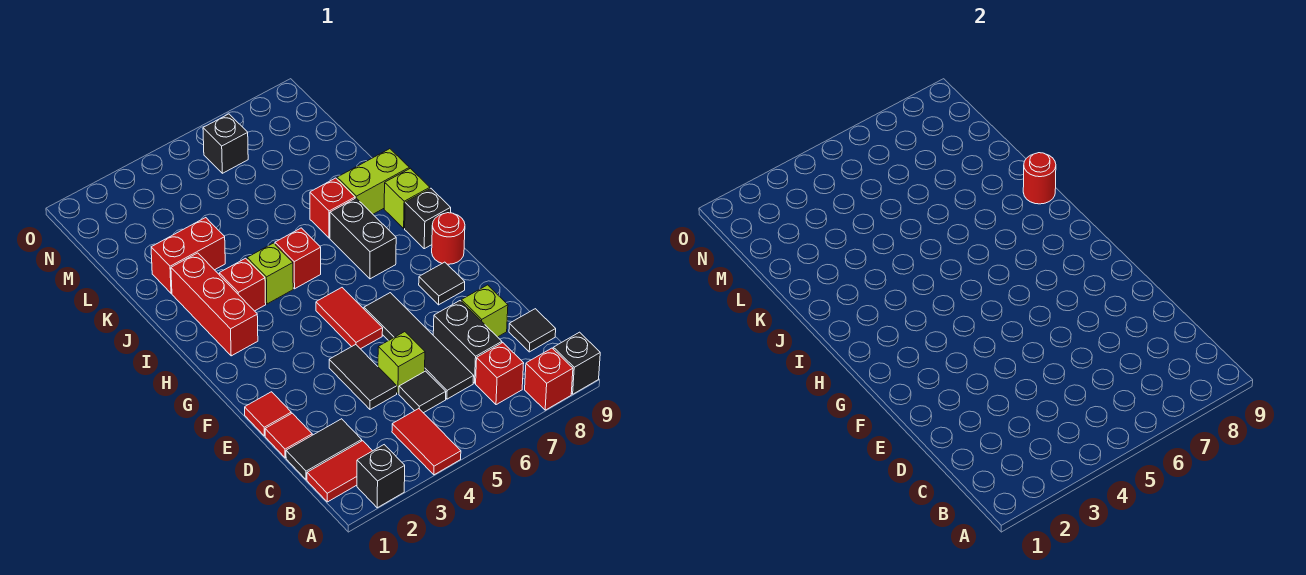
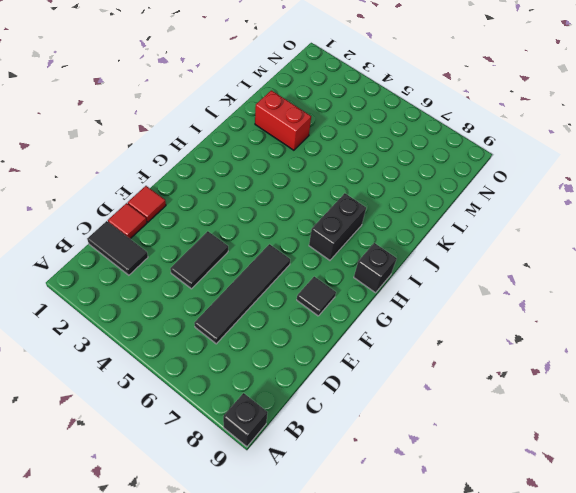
none -> black 1x1 brick [357,445,405,508]
none -> red 1x2 tile [392,409,461,475]
none -> red 1x1 brick [525,348,573,410]
none -> red 1x2 tile [307,441,372,502]

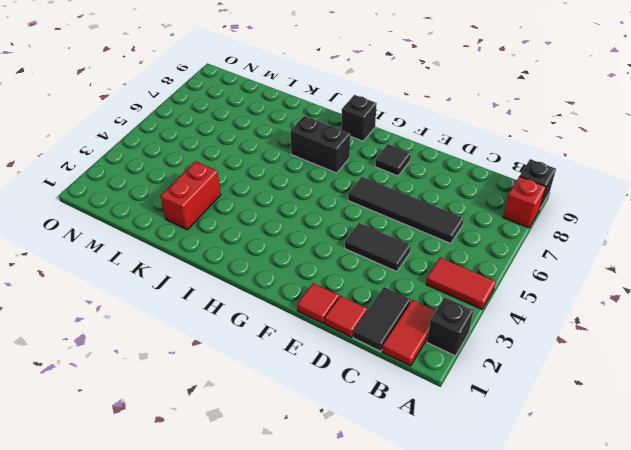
none -> red 1x1 brick [476,343,524,405]
none -> black 1x1 tile [399,371,446,413]
none -> black 1x2 brick [433,301,502,383]
none -> black 1x1 tile [509,309,556,352]

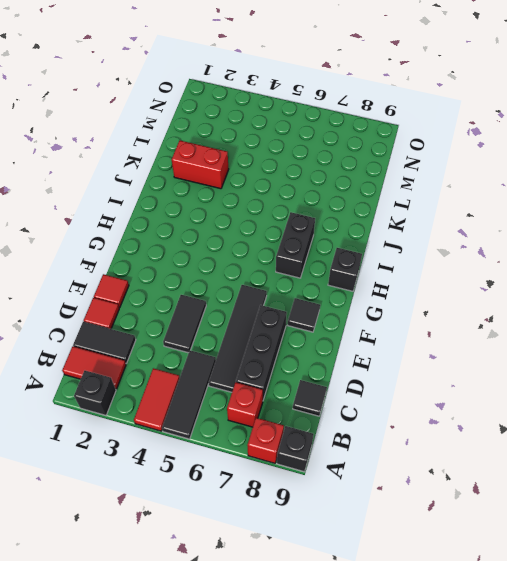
black 1x3 tile [162,350,216,439] -> black 1x1 tile [399,371,446,413]
black 1x3 brick [236,305,287,400] -> black 1x2 brick [433,301,502,383]
none -> lime 1x1 brick [378,332,425,394]
none -> lime 1x1 brick [461,285,508,337]
none -> red 1x2 tile [316,288,383,349]
none -> red 1x1 round brick [432,213,465,264]

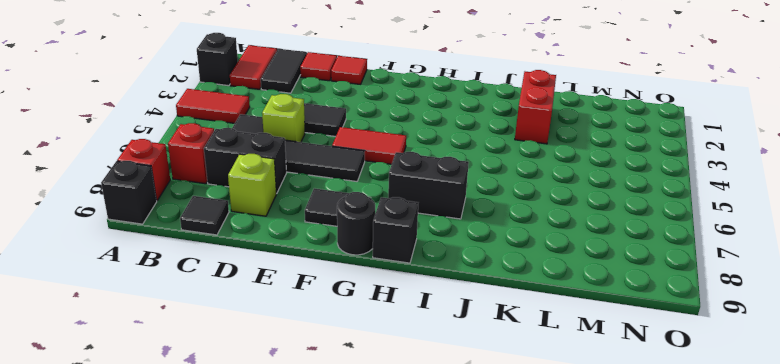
black 1x1 round brick [337,192,375,255] -> red 1x1 round brick [432,213,465,264]
none -> red 1x3 brick [171,253,258,356]
none -> red 1x1 brick [219,258,266,311]
none -> lime 1x1 brick [247,243,293,304]
none -> red 1x1 brick [275,228,321,289]

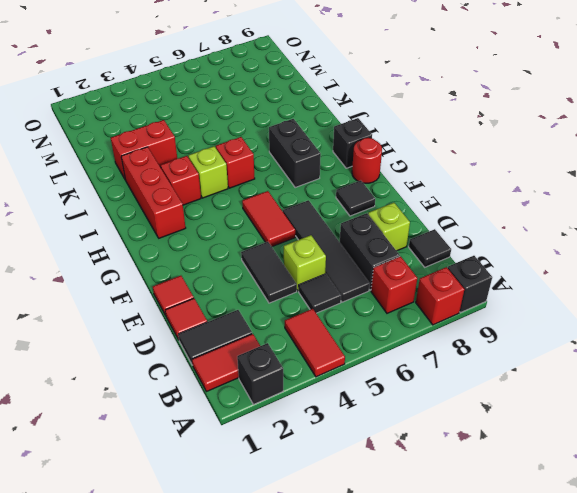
none -> lime 1x1 brick [384,168,430,228]
none -> red 1x1 brick [310,178,355,238]
none -> lime 1x2 brick [337,149,409,214]
none -> black 1x1 brick [203,114,248,173]

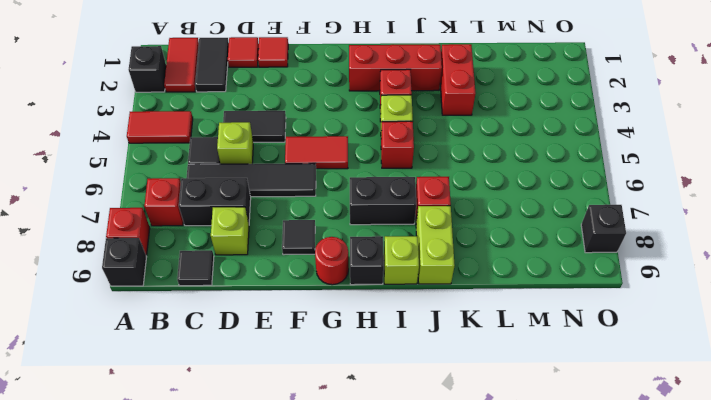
black 1x1 brick [581,205,626,253] -> black 1x1 brick moved to [203,114,248,173]
none -> red 1x1 round brick [1023,153,1056,204]

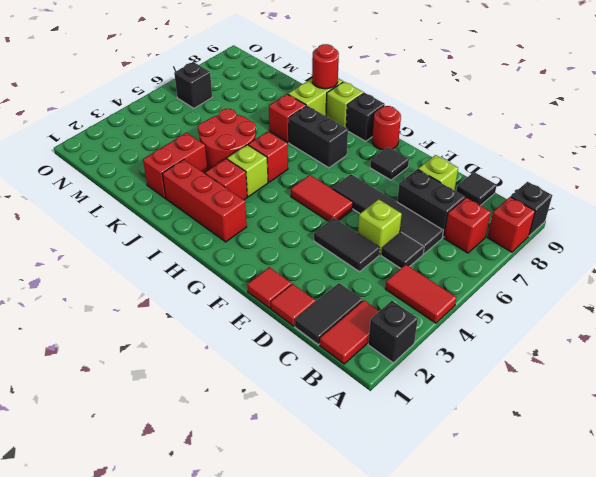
red 2x2 round brick [198,109,256,170] -> none

